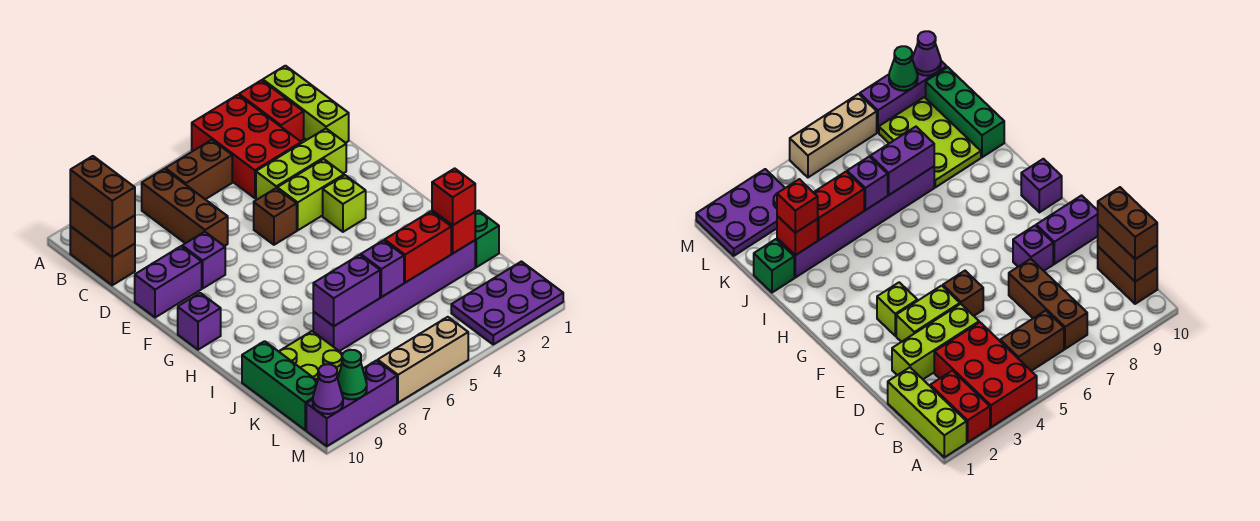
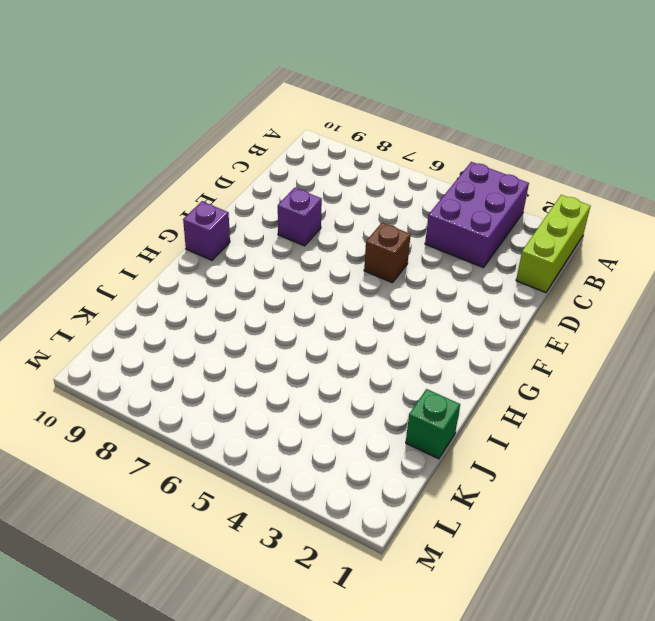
purple 2x3 brick [425,162,529,268] -> red 2x3 brick [192,95,301,198]
none -> red 1x2 brick [239,80,304,141]
none -> brown 1x2 brick [165,140,232,199]
none -> brown 1x3 brick [142,169,228,246]

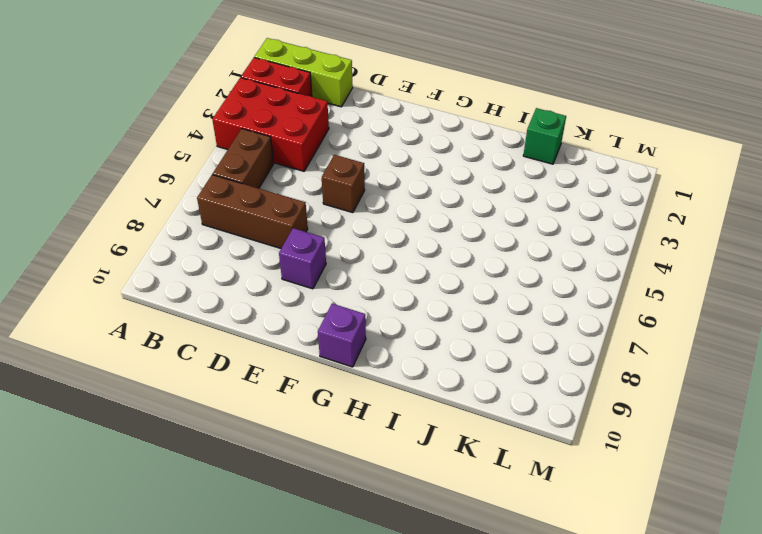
none -> brown 1x2 brick [70,226,135,285]
none -> lime 1x3 brick [256,129,346,200]
none -> lime 1x2 brick [277,159,344,230]

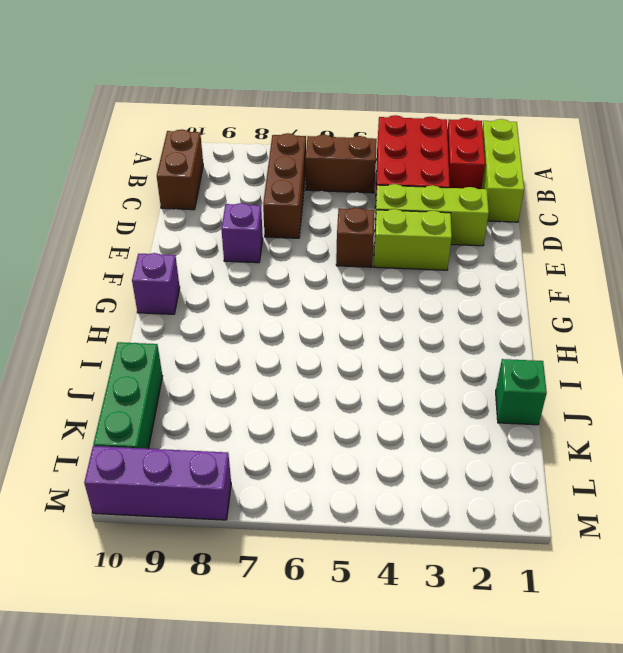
none -> purple 1x2 brick [135,246,202,318]
none -> lime 1x1 brick [323,175,366,232]
none -> purple 1x6 brick [313,240,475,351]

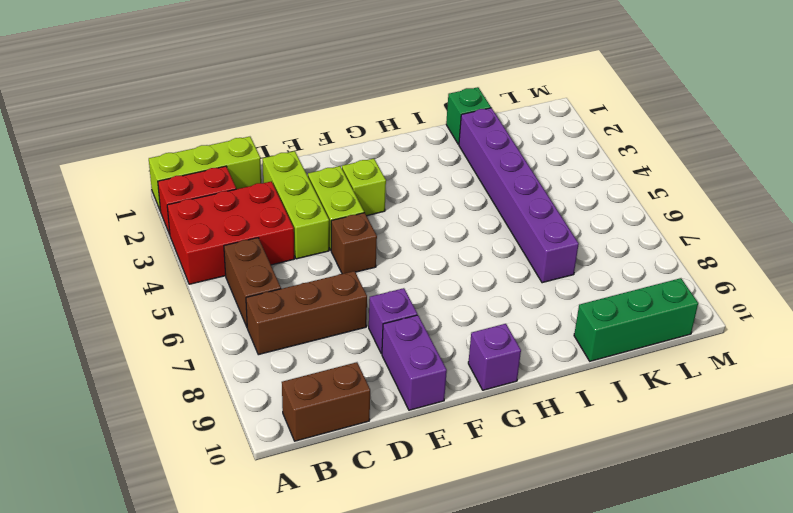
none -> lime 2x3 plate [279,331,343,381]
none -> purple 2x3 plate [451,262,563,344]
none -> tan 1x3 brick [378,317,468,403]

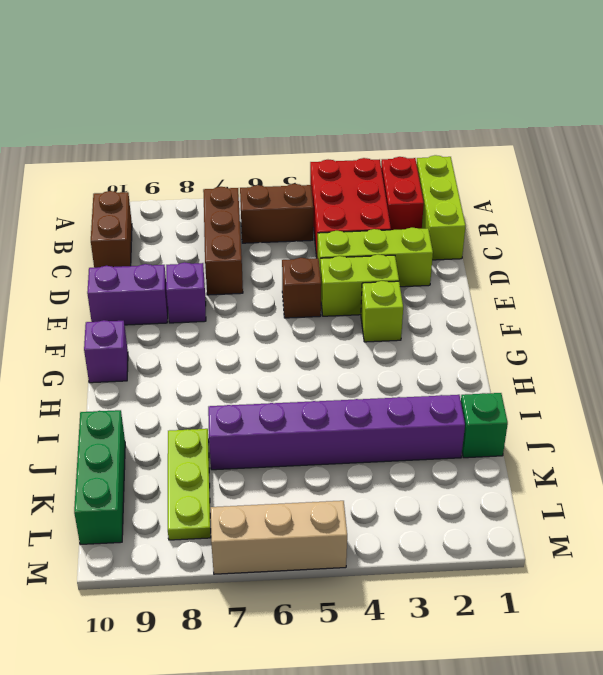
lime 1x3 plate [168,429,211,540] -> lime 2x3 plate [279,331,343,381]
none -> purple 2x3 plate [451,262,563,344]
none -> purple 1x3 brick [306,361,397,446]
none -> brown 1x2 brick [70,198,135,257]

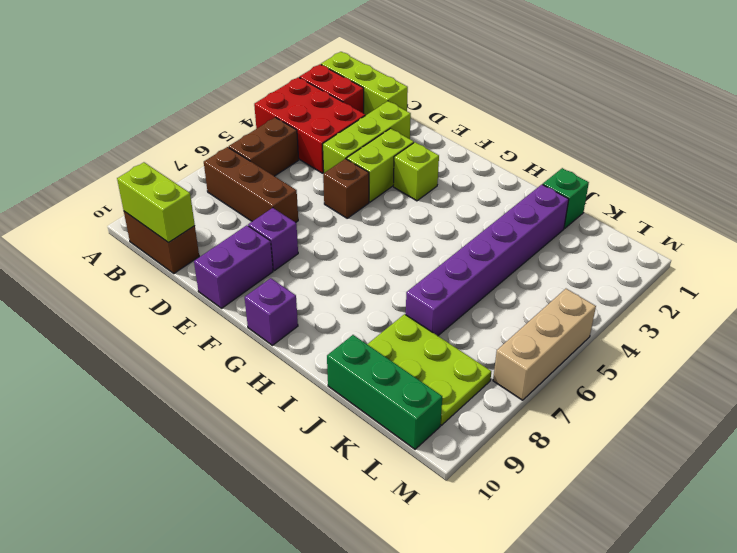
lime 1x2 brick [117,162,195,242] -> brown 1x2 brick [70,198,135,257]
none -> purple 2x3 plate [451,262,563,344]
none -> purple 1x3 brick [306,361,397,446]
none -> red 1x1 brick [432,211,475,253]

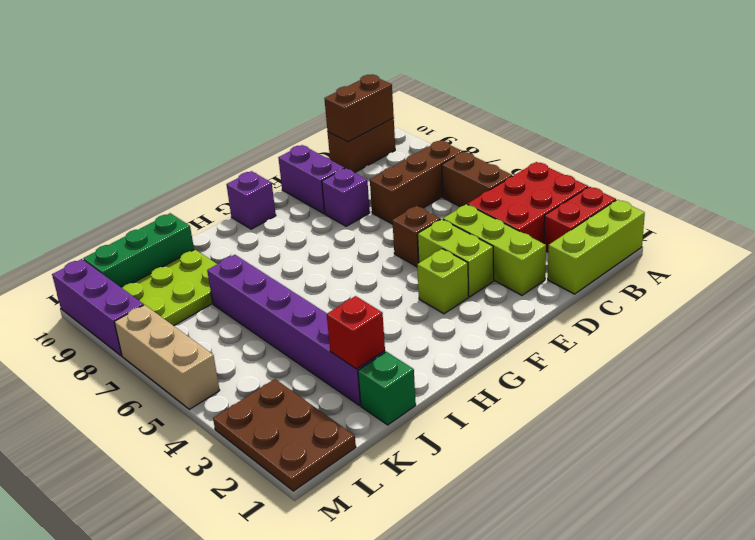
brown 2x3 plate [213,379,356,491] -> purple 2x3 plate [451,262,563,344]
none -> red 1x2 brick [385,211,451,283]
none -> purple 1x1 brick [361,240,404,297]
none -> purple 1x2 brick [313,255,380,326]

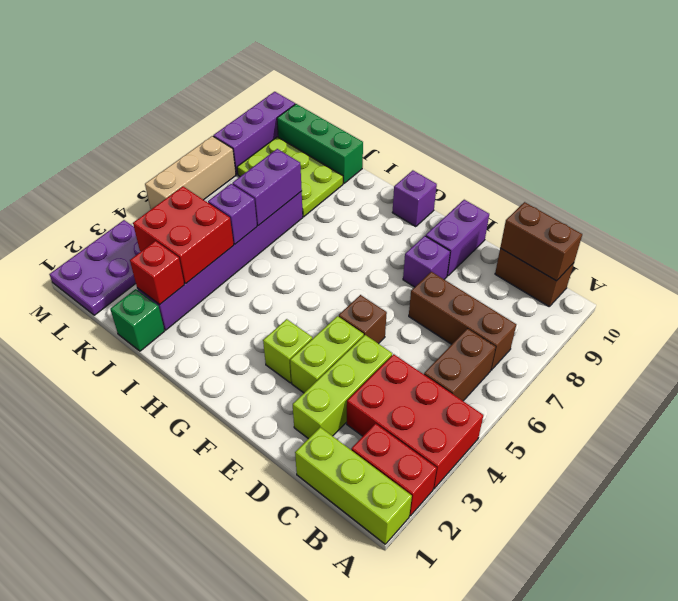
red 2x2 brick [133,186,234,283] -> red 1x2 brick [385,211,451,283]
none -> green 1x1 cone [338,350,367,399]
none -> purple 1x1 cone [313,364,343,414]
none -> brown 1x2 brick [70,156,135,229]

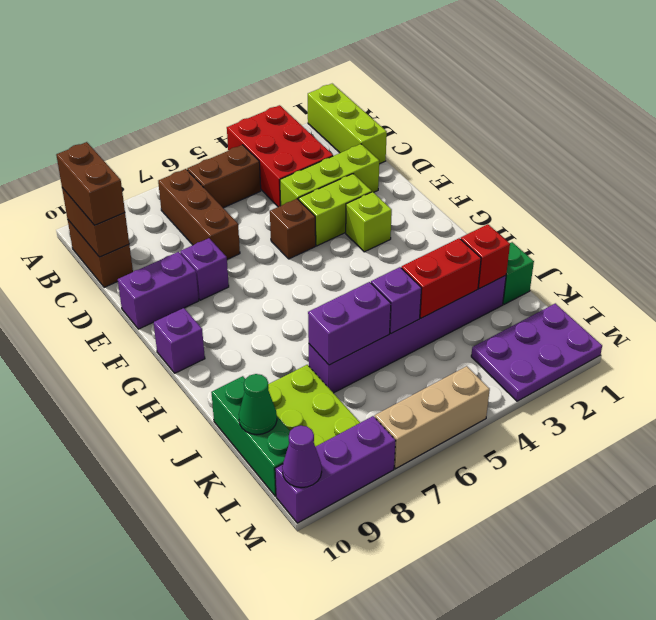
green 1x1 cone [239,374,277,435] -> green 1x1 cone moved to [338,350,367,399]
none -> red 1x2 brick [239,80,304,141]
none -> red 1x1 brick [432,168,475,225]

